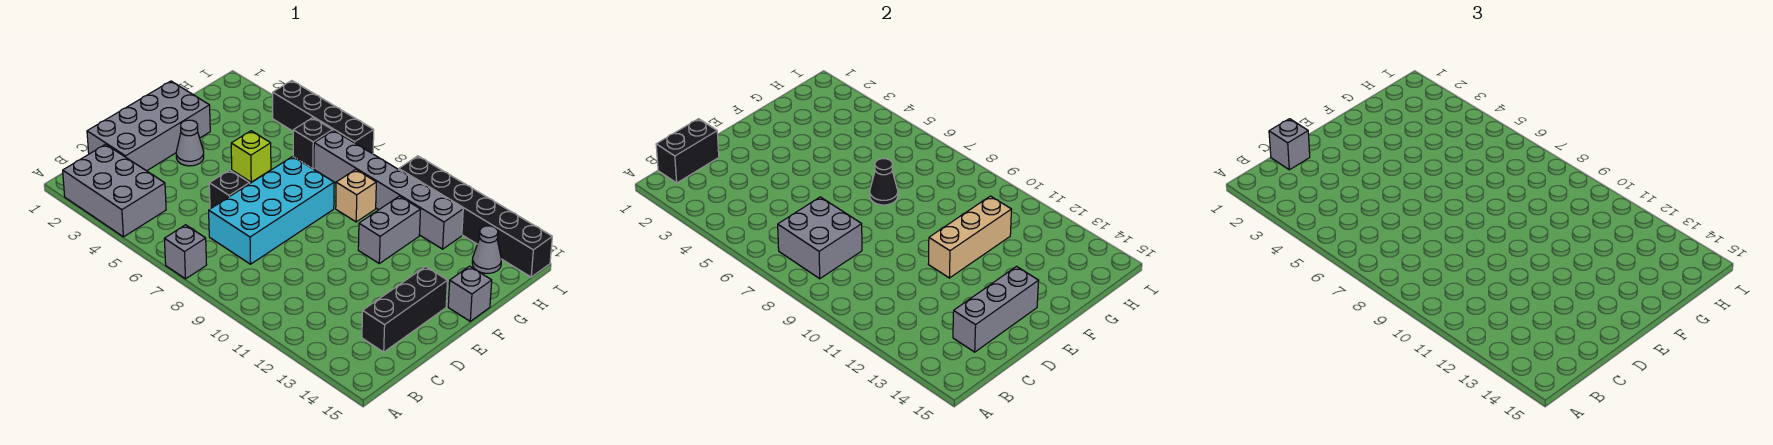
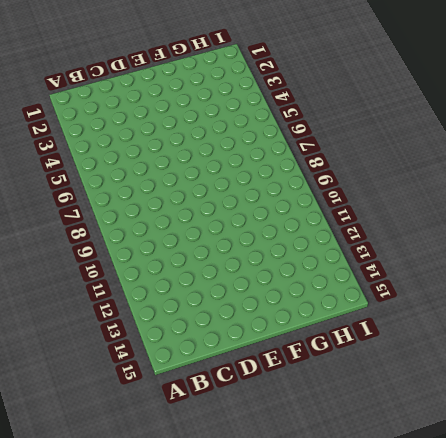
none -> grey 2x3 brick [63,144,166,237]
none -> grey 1x1 brick [164,225,207,279]
none -> grey 2x4 brick [87,81,210,171]

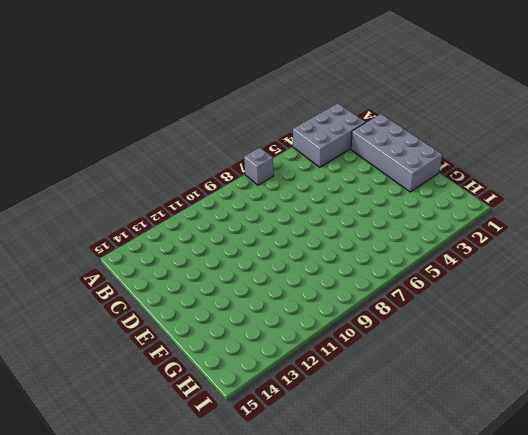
none -> cyan 2x4 brick [209,157,334,264]
none -> black 1x3 brick [362,266,448,352]
none -> black 1x1 brick [209,170,250,209]

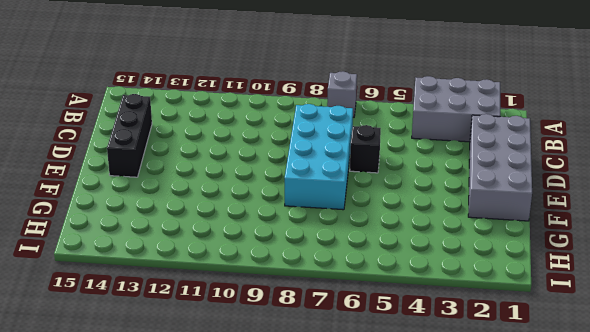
none -> grey 1x1 cone [176,120,204,166]
none -> lime 1x1 brick [231,131,271,182]
none -> grey 1x2 brick [358,196,421,263]

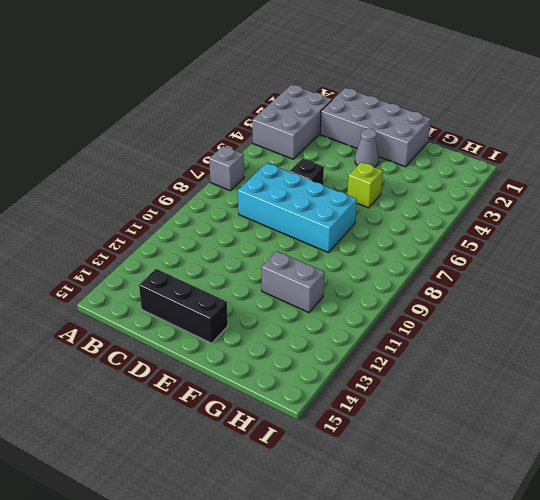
none -> grey 1x1 brick [448,266,492,321]
none -> tan 1x1 brick [336,169,376,222]
none -> black 1x1 brick [293,118,333,169]

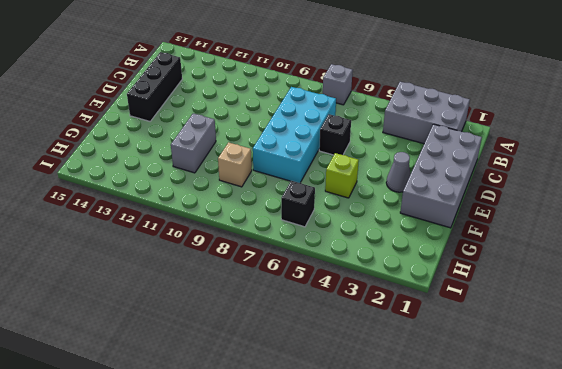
none -> grey 1x1 brick [448,266,492,321]
none -> grey 1x6 brick [314,130,463,249]
none -> grey 1x1 cone [472,226,501,273]

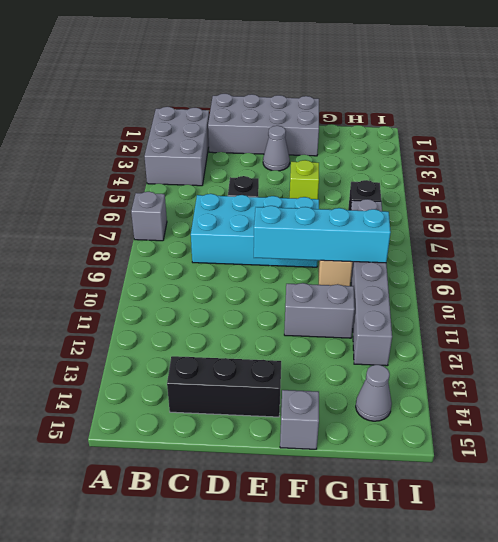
cyan 1x4 brick [254,206,391,263] -> none
none -> black 1x4 brick [273,81,374,154]
none -> black 1x6 brick [399,156,552,277]
none -> black 1x2 brick [656,119,719,183]

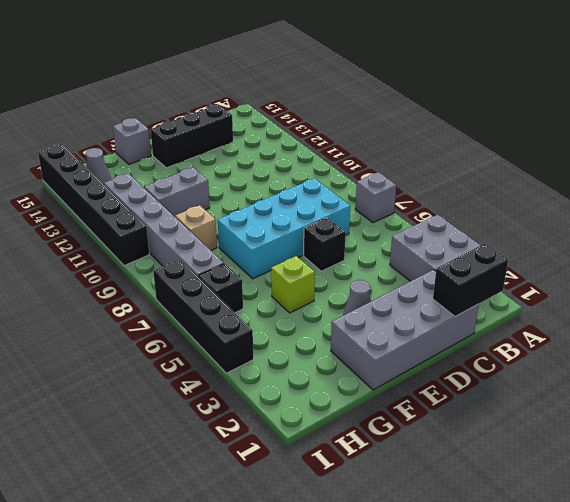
none -> grey 2x2 brick [778,197,862,279]
none -> grey 1x3 brick [953,266,1039,352]
none -> tan 1x3 brick [928,196,1012,278]

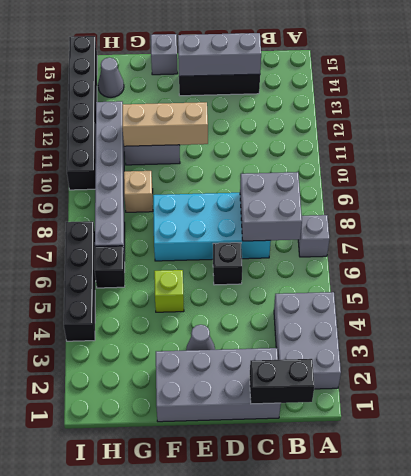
none -> black 1x1 cone [870,159,898,205]
none -> grey 1x1 brick [1269,119,1310,170]

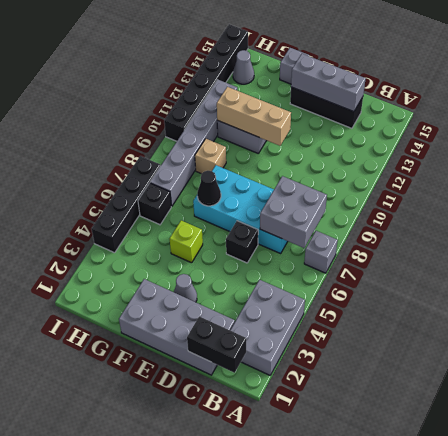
none -> grey 1x1 brick [1269,119,1310,170]

